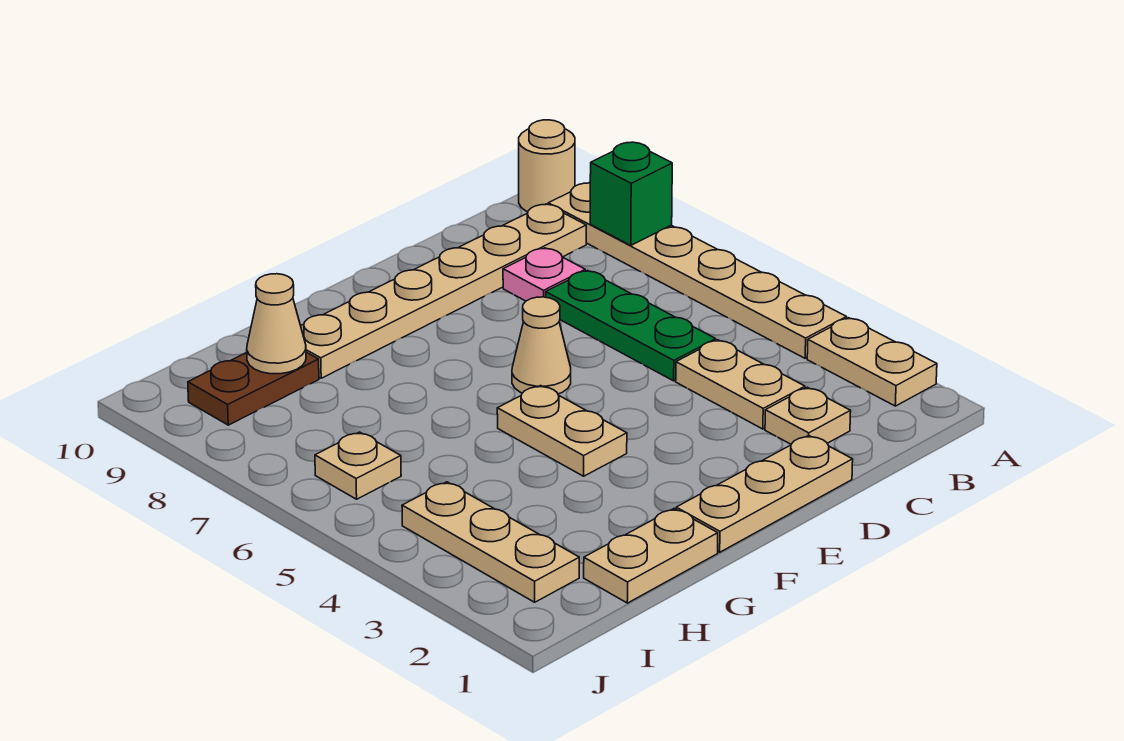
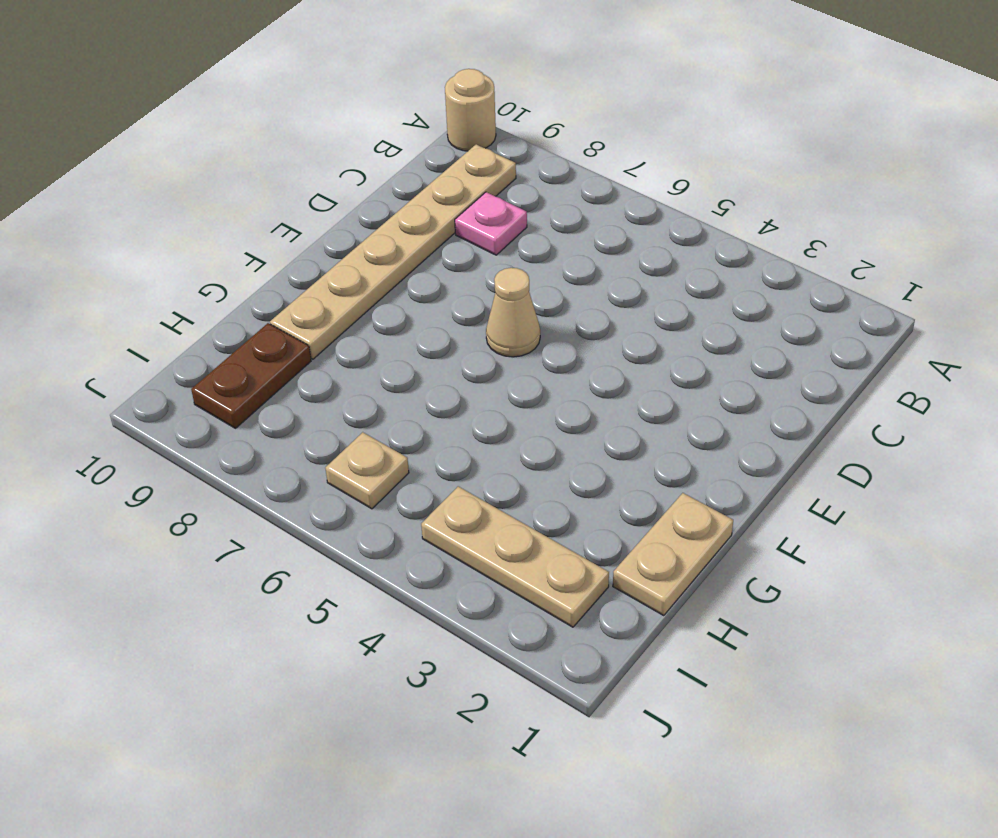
none -> tan 1x2 plate [807,318,937,406]
none -> tan 1x6 plate [548,183,847,358]
none -> tan 1x1 plate [765,387,851,444]

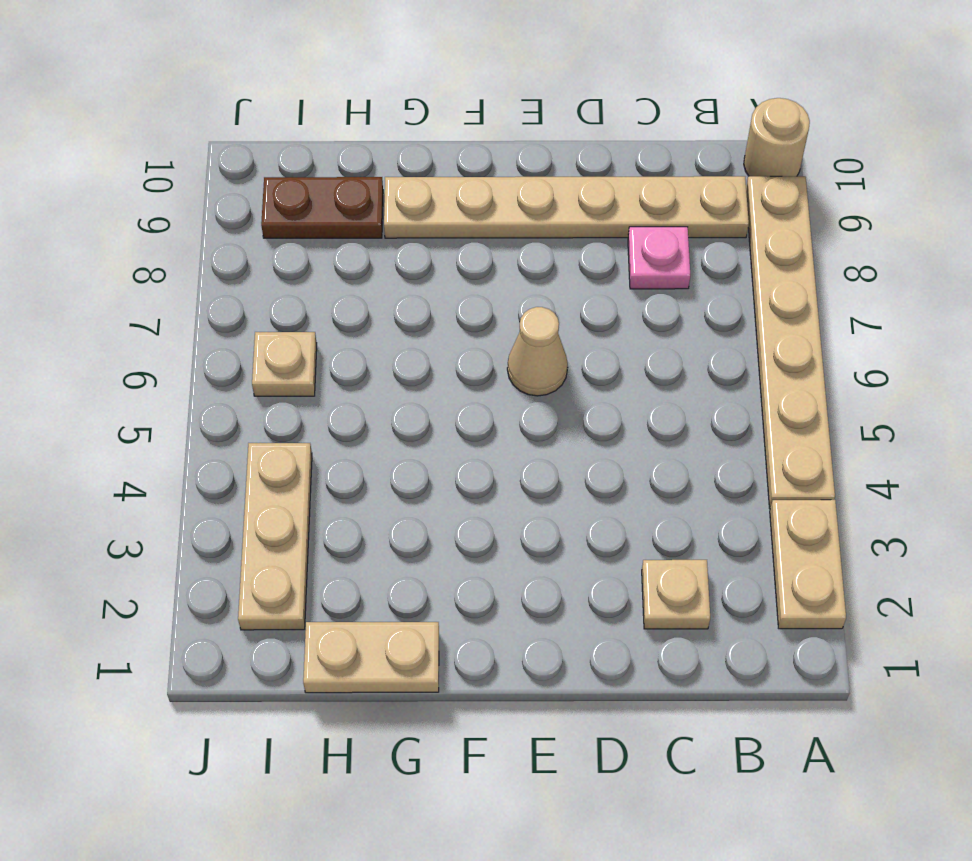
none -> tan 1x2 plate [676,340,805,429]
none -> green 1x3 plate [546,271,716,381]
none -> tan 1x3 plate [676,436,853,552]

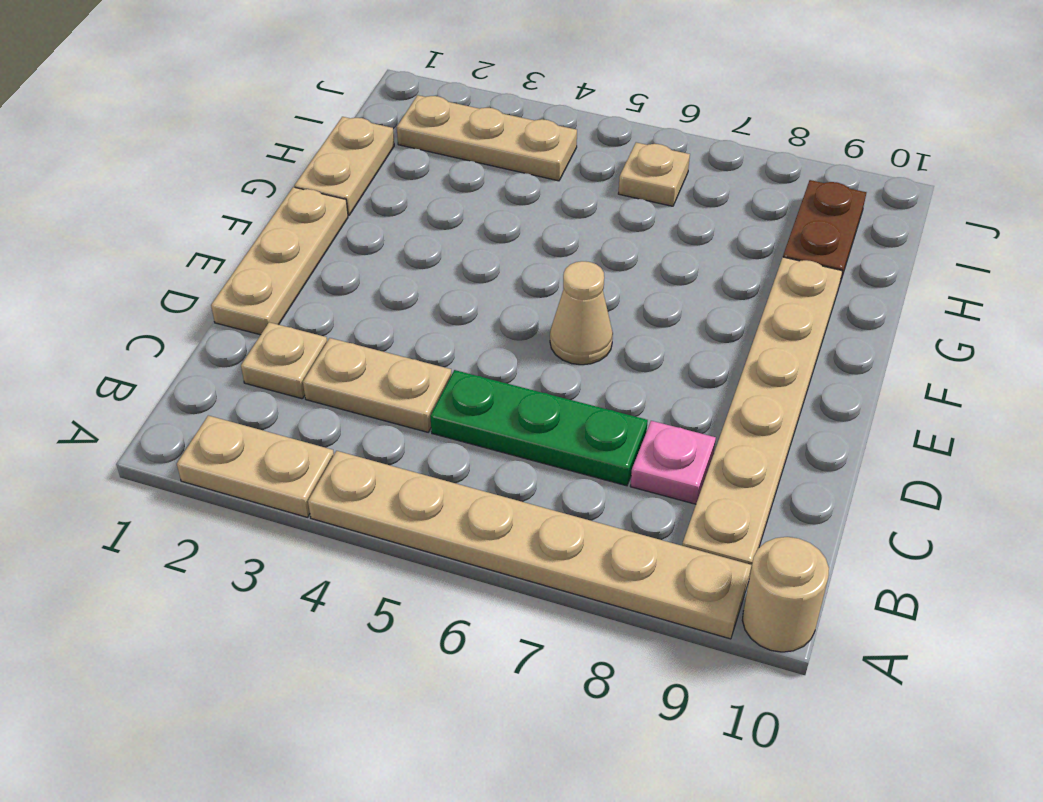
none -> tan 1x2 plate [497,386,627,476]
none -> green 1x1 brick [590,142,672,245]
none -> tan 1x1 cone [247,274,306,374]

